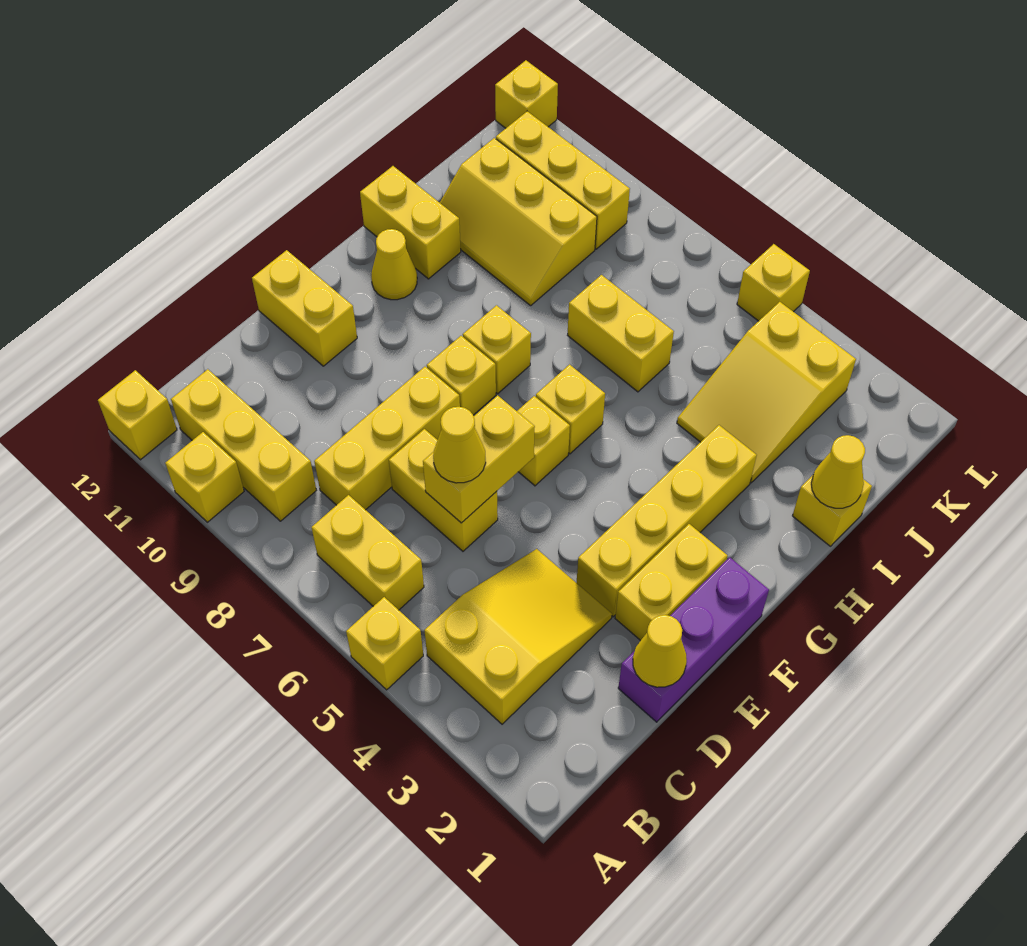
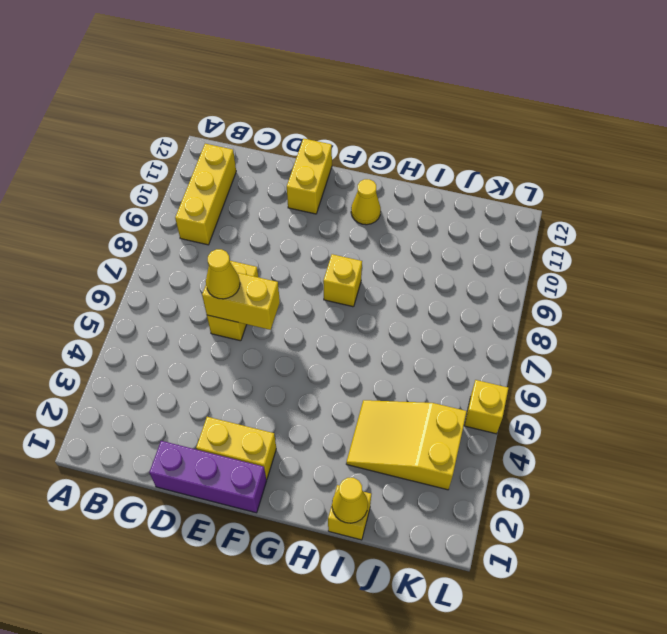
none -> yellow 1x1 brick [346,597,423,690]
none -> yellow 1x1 brick [165,432,244,522]
none -> yellow 1x1 brick [98,370,177,460]

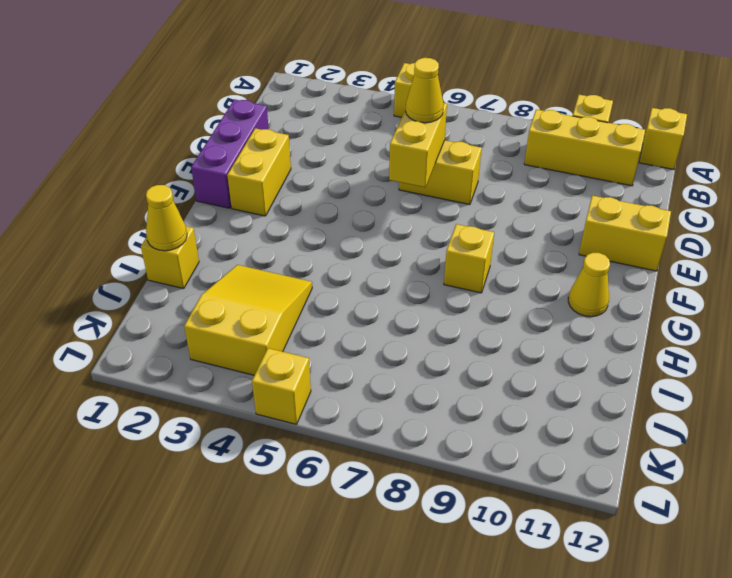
none -> yellow 2x3 slope [424,549,612,724]
none -> yellow 1x2 brick [312,495,424,610]
none -> yellow 1x3 brick [314,367,460,510]

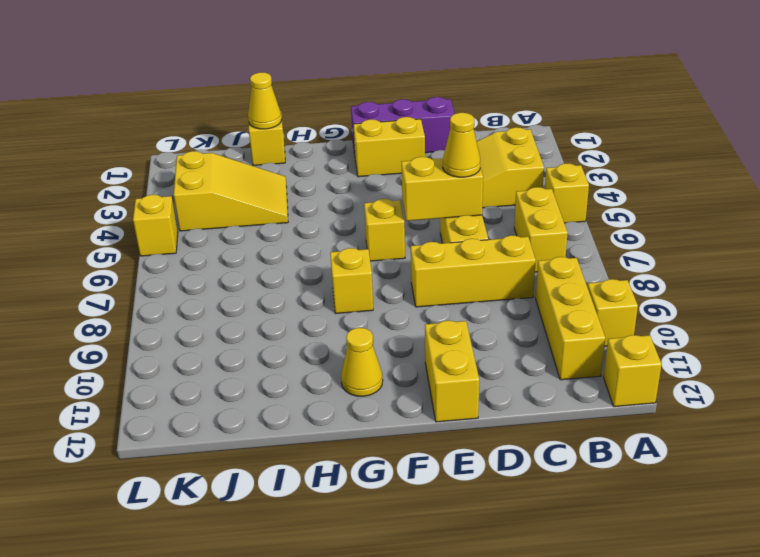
none -> yellow 1x4 brick [577,425,757,617]
none -> yellow 1x1 brick [427,336,496,415]
none -> yellow 1x1 brick [536,365,605,454]

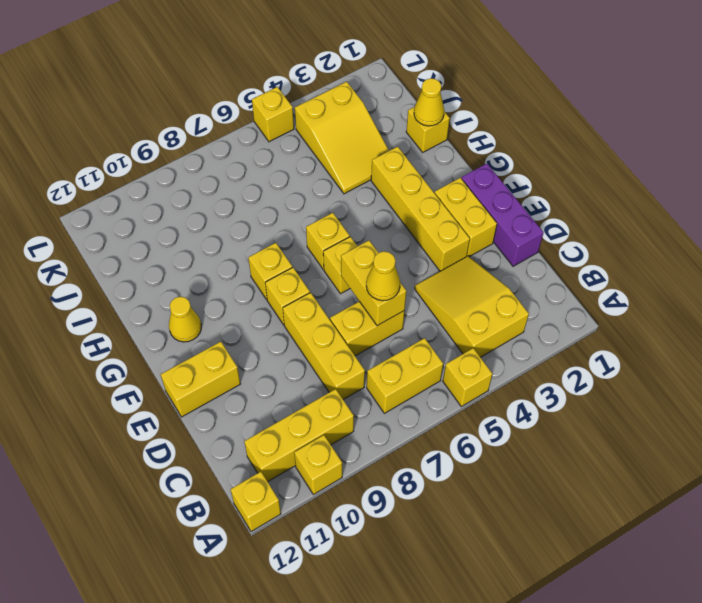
none -> yellow 1x2 brick [360,166,461,279]
none -> yellow 1x2 brick [568,275,674,392]
none -> yellow 2x3 slope [440,138,597,306]

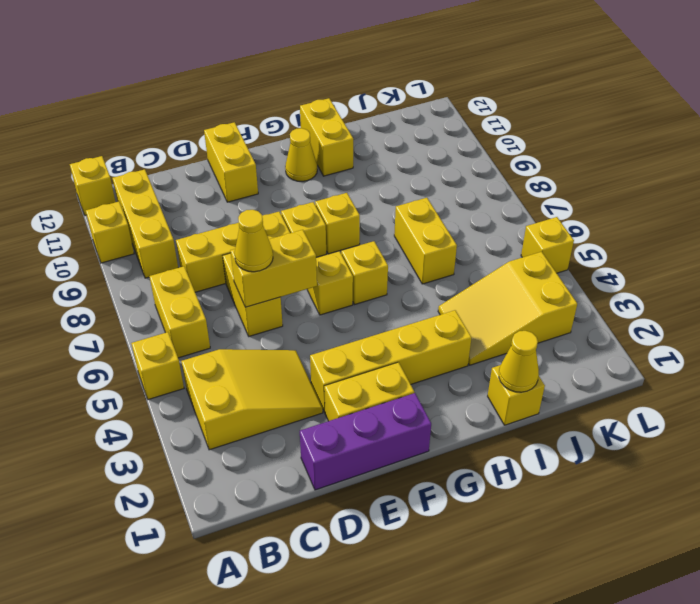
none -> yellow 2x3 slope [440,138,597,306]
none -> yellow 1x3 brick [496,111,630,249]
none -> yellow 1x1 brick [495,60,558,128]

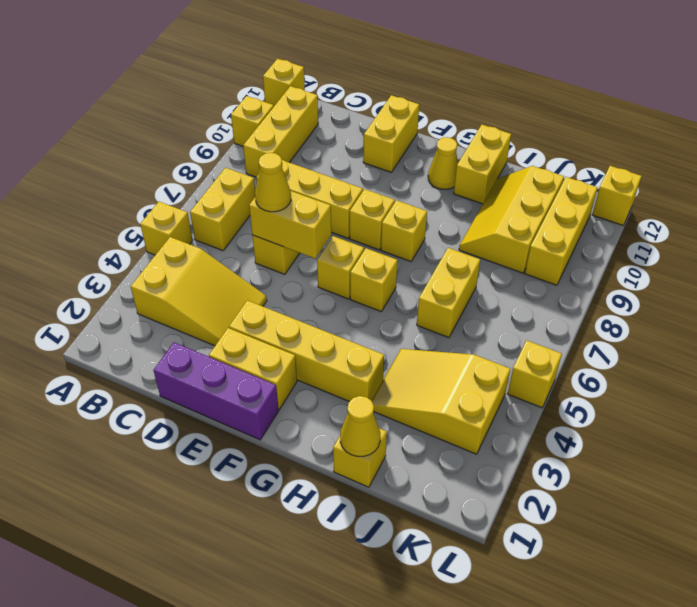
none -> yellow 1x1 cone [633,615,687,687]

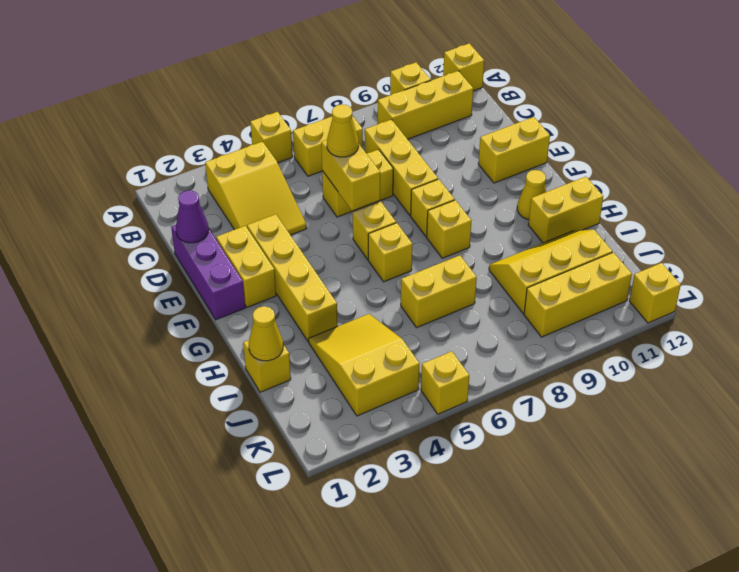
purple 1x1 cone [176,190,209,243] -> yellow 1x1 cone [633,615,687,687]

